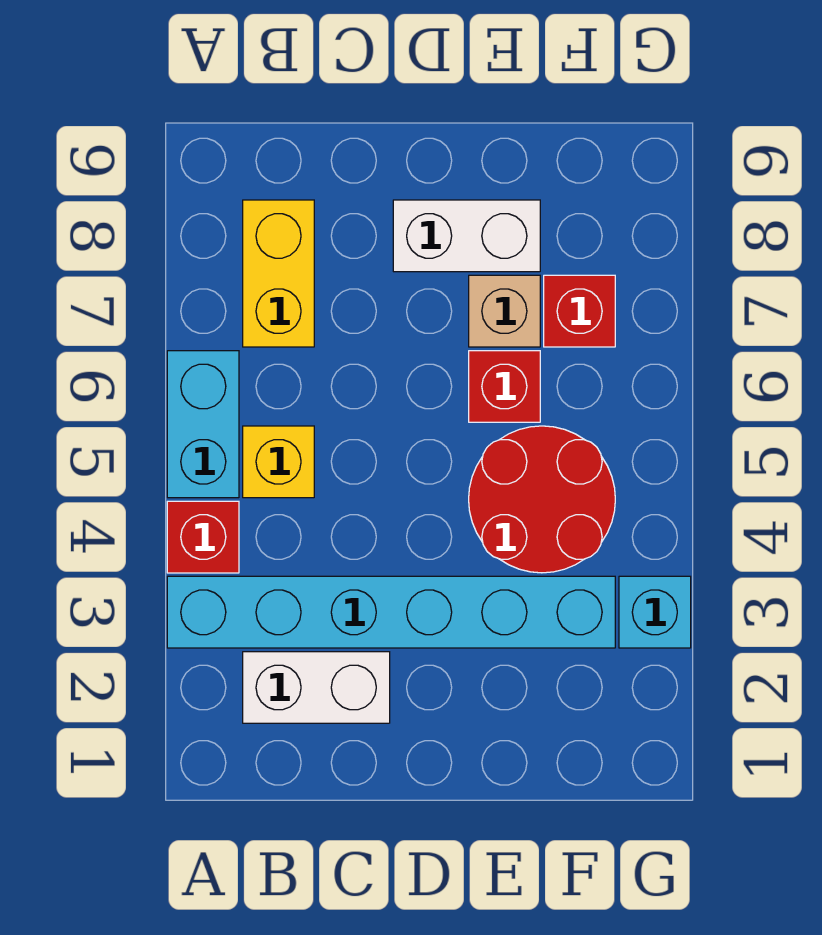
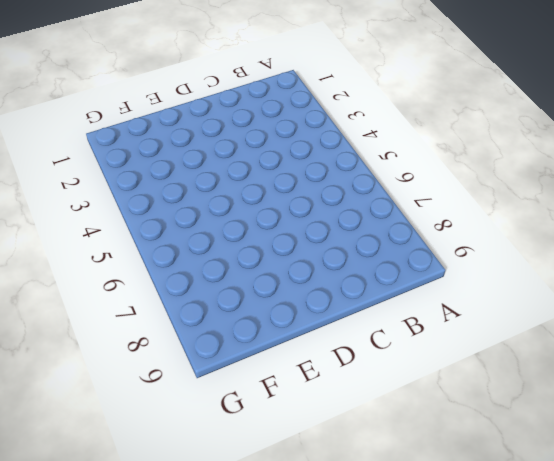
none -> cyan 1x6 brick [167,576,615,648]
none -> red 1x1 brick [167,501,239,573]
none -> cyan 1x2 brick [167,351,239,498]

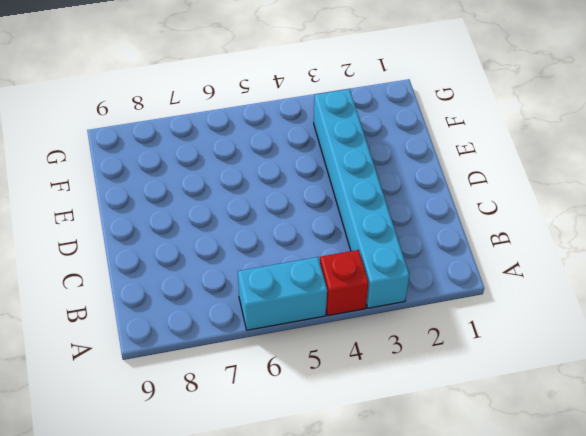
none -> white 1x2 brick [243,652,390,723]
none -> yellow 1x1 brick [243,426,314,498]
none -> yellow 1x2 brick [243,200,314,347]

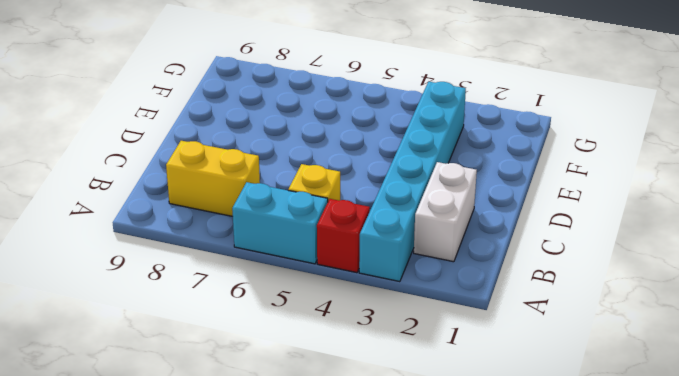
none -> white 1x2 brick [393,200,540,272]
none -> red 2x2 round brick [469,426,615,573]
none -> red 1x1 brick [469,351,540,422]

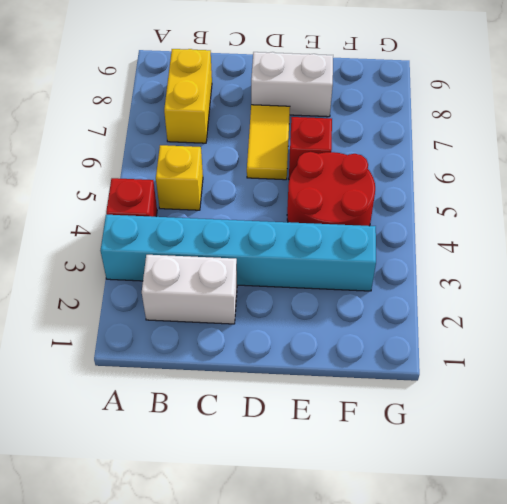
yellow 1x2 tile [247,105,290,180] -> none
none -> cyan 1x2 brick [167,351,239,498]
none -> tan 1x1 brick [469,275,540,347]
none -> red 1x1 brick [544,275,615,347]

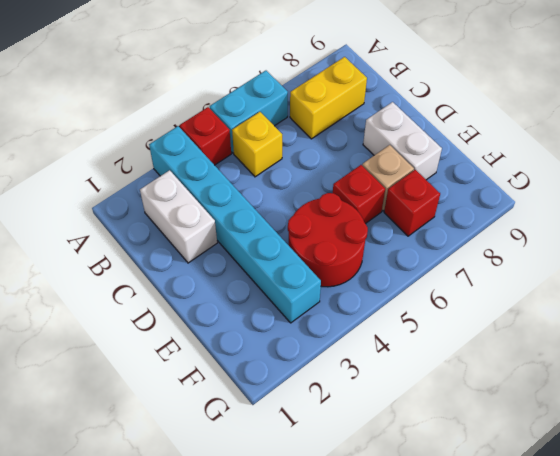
none -> cyan 1x1 brick [619,576,691,648]

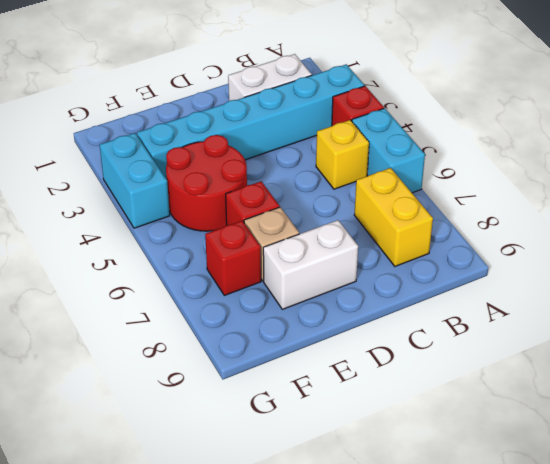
cyan 1x2 brick [100,133,170,228] -> cyan 1x1 brick [619,576,691,648]

